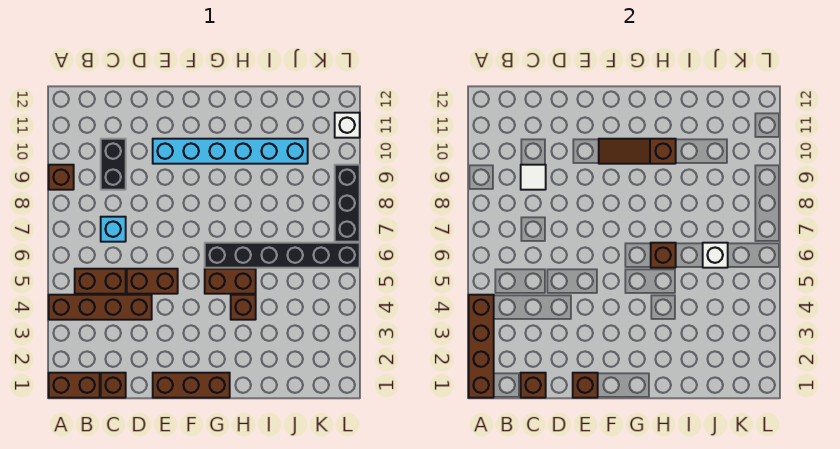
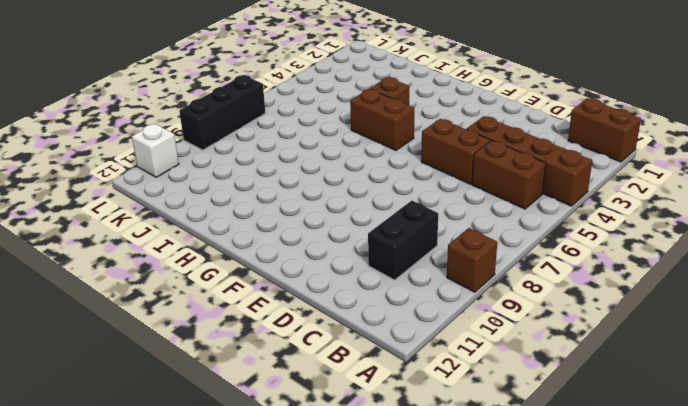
none -> brown 1x1 brick [101,373,126,398]
none -> cyan 1x1 brick [101,217,126,242]
none -> brown 1x3 brick [153,373,230,398]

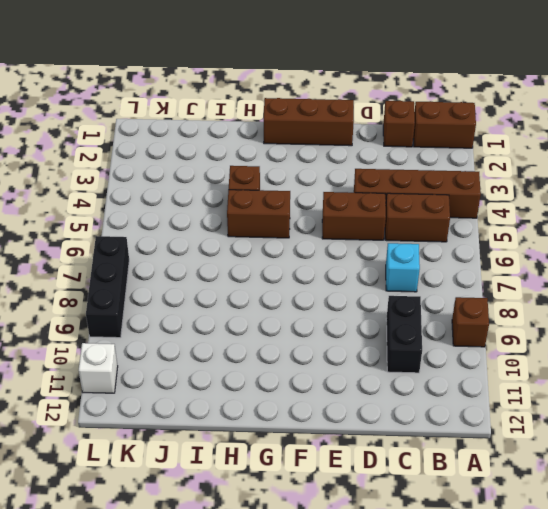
none -> cyan 1x6 brick [153,139,308,164]
none -> black 1x6 brick [205,243,360,268]
none -> brown 1x4 brick [469,295,494,398]

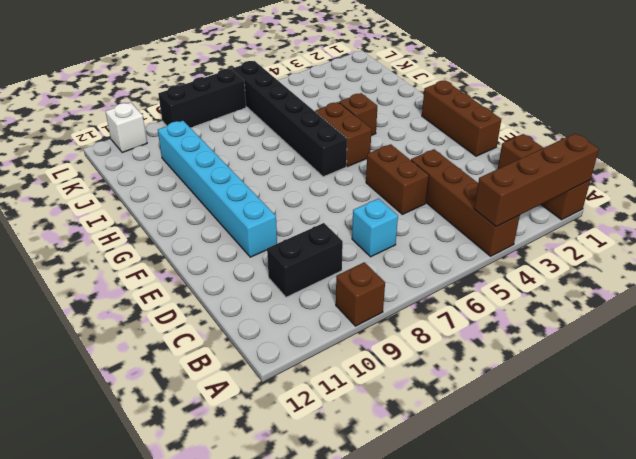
none -> brown 1x2 brick [75,269,126,294]
none -> brown 1x1 brick [521,373,546,398]
none -> white 1x1 tile [521,165,546,190]

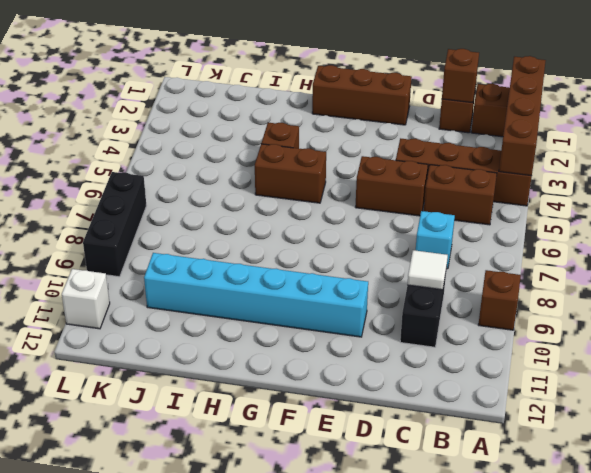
none -> black 1x6 brick [205,243,360,268]
none -> brown 1x1 brick [573,373,598,398]
none -> brown 1x3 slope [599,139,676,164]

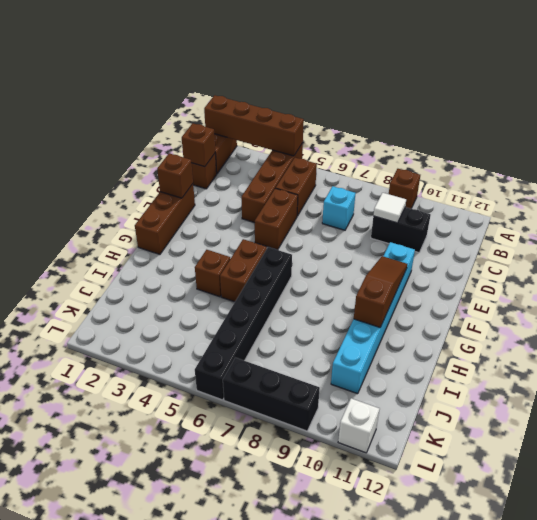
none -> brown 1x1 brick [651,243,676,268]
none -> white 1x1 brick [703,243,728,268]

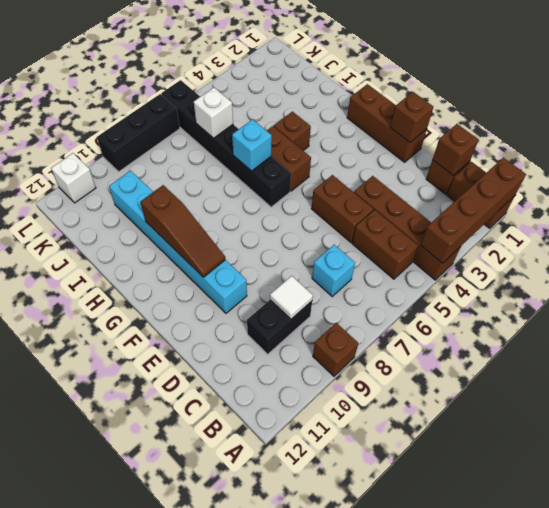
cyan 1x1 brick [232,119,272,171] -> brown 1x1 brick [651,243,676,268]

